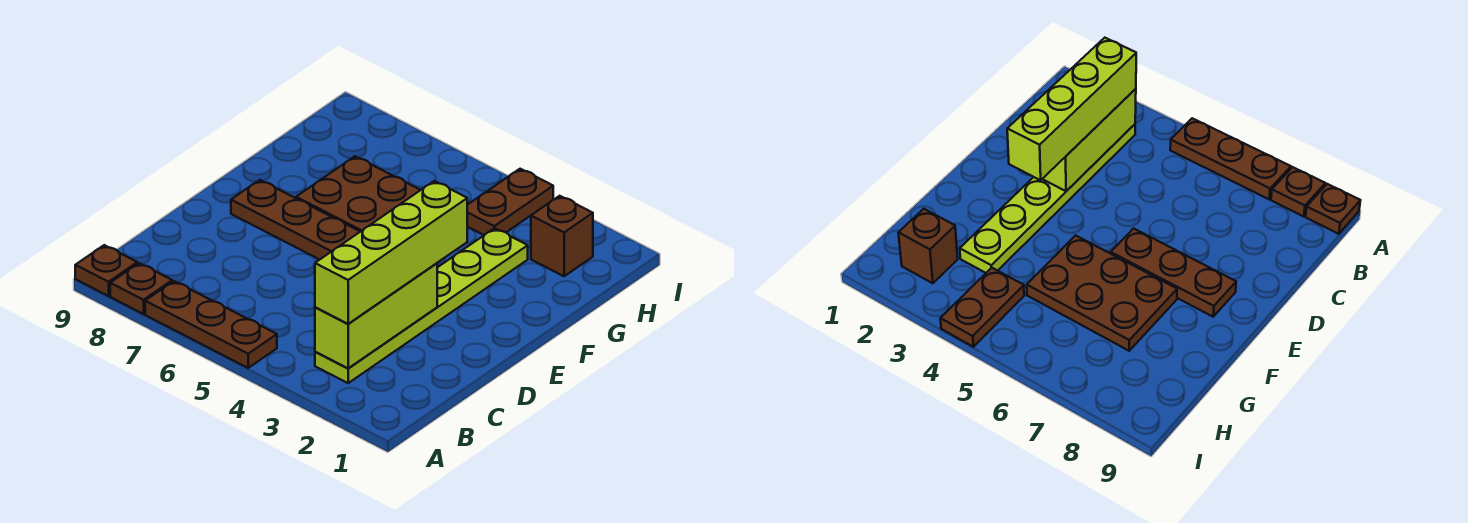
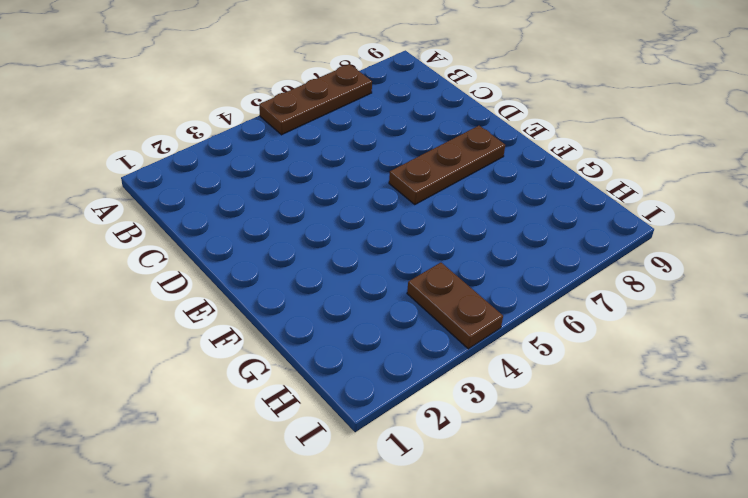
none -> brown 1x1 plate [110,263,172,314]
none -> brown 1x1 plate [75,245,137,296]

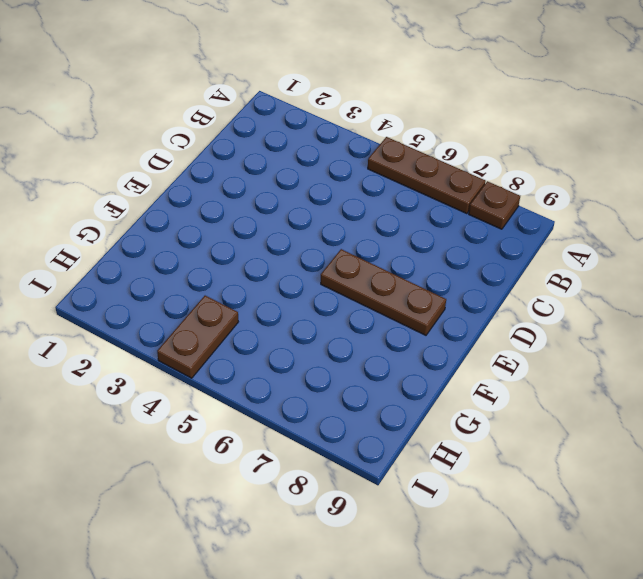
none -> brown 1x1 plate [75,245,137,296]
none -> lime 1x6 plate [315,228,528,383]

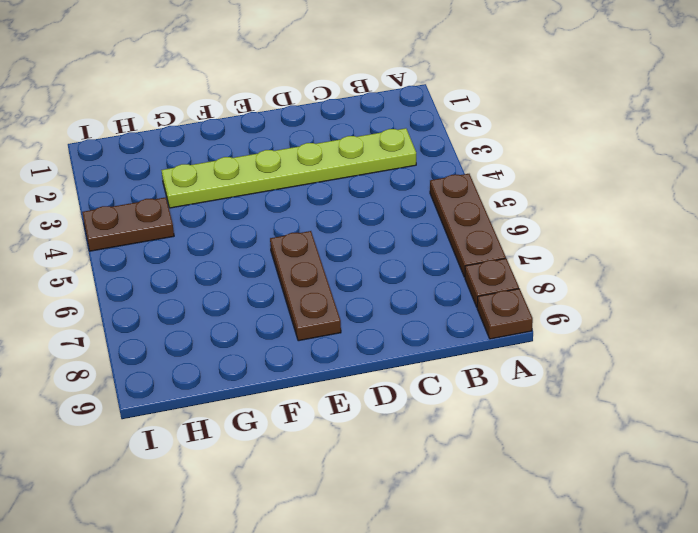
none -> brown 2x3 plate [296,156,420,232]
none -> brown 1x1 brick [531,196,593,276]

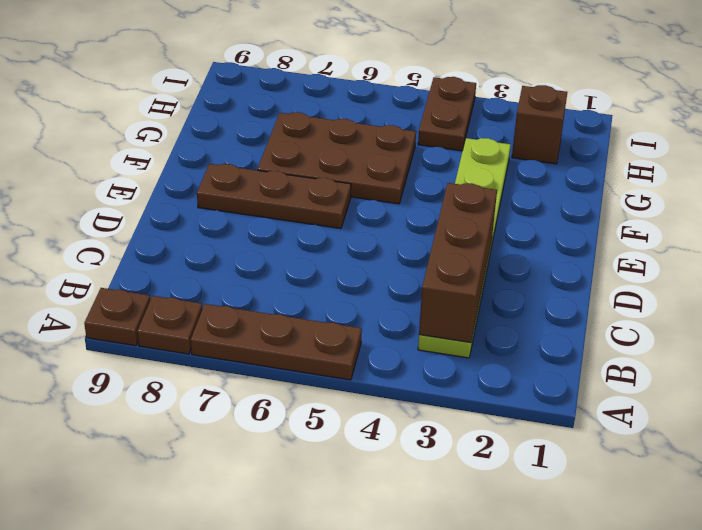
brown 1x3 brick [419,183,497,343] -> lime 1x3 brick [315,263,437,368]
none -> lime 1x4 brick [315,181,467,324]

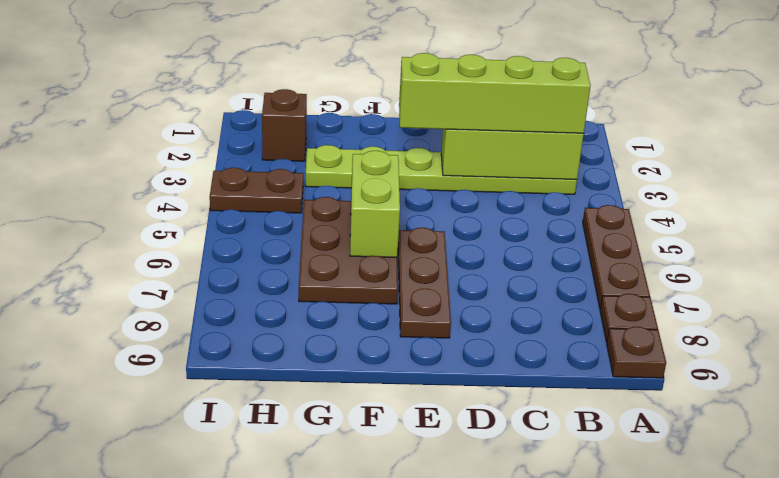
lime 1x2 brick [350,151,400,257] -> none

